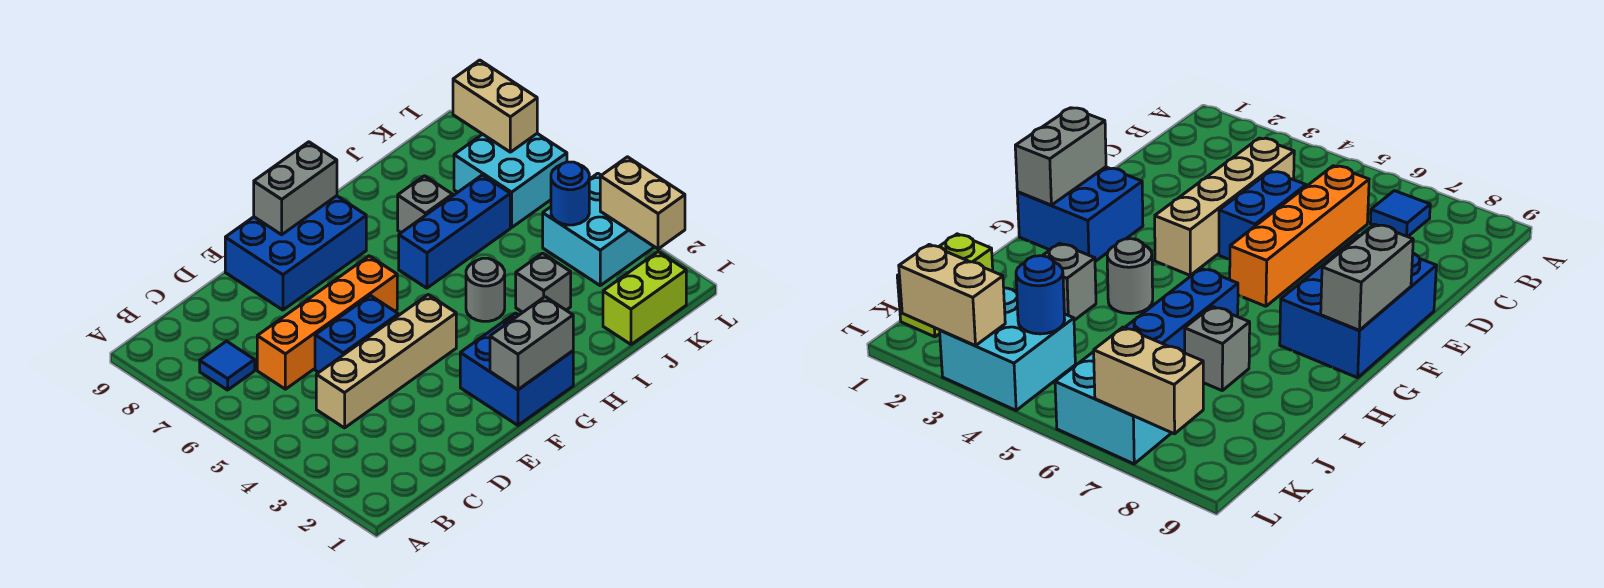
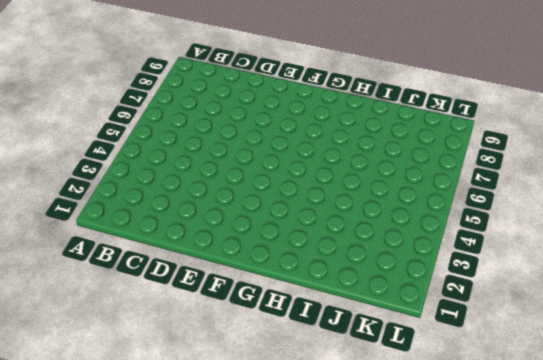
none -> blue 1x1 tile [200,341,255,390]
none -> tan 1x4 brick [316,295,456,428]
none -> orange 1x4 brick [257,256,397,389]

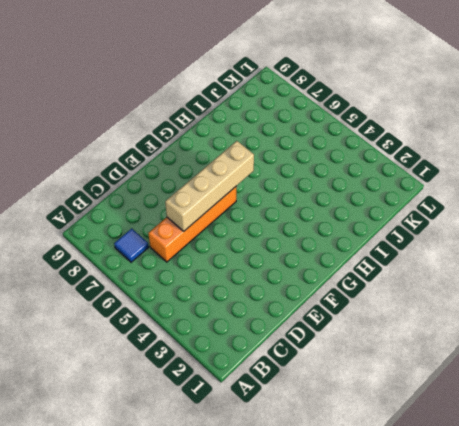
tan 1x4 brick [165,141,254,231] -> tan 1x4 brick moved to [316,295,456,428]
none -> blue 1x2 brick [315,295,398,372]
none -> blue 2x3 brick [225,196,366,310]
none -> blue 2x2 brick [460,313,573,425]

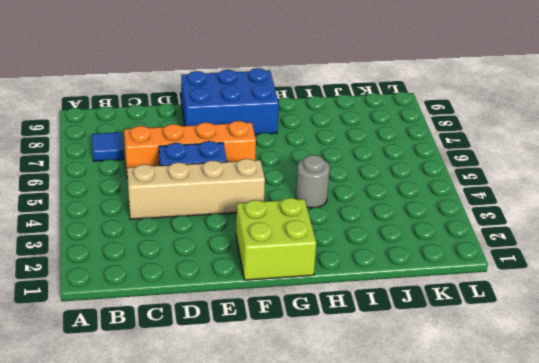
lime 2x2 brick [236,198,316,280] -> blue 2x2 brick [460,313,573,425]
none -> blue 1x3 brick [399,175,510,288]
none -> grey 1x1 brick [516,253,571,312]
none -> grey 1x1 brick [398,176,453,233]

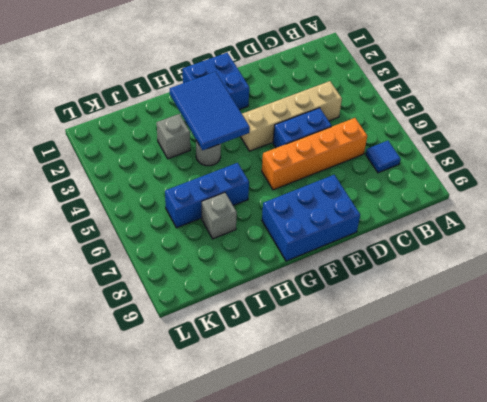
blue 2x3 tile [170,72,250,150] -> none
none -> lime 1x2 brick [603,252,686,344]
none -> cyan 2x2 brick [543,173,654,285]
none -> cyan 2x2 brick [454,134,567,227]

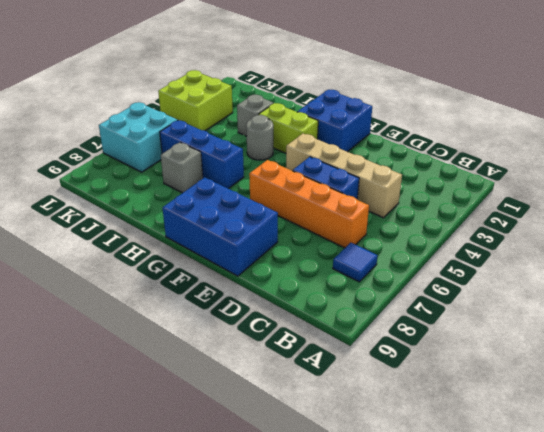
lime 1x2 brick [259,103,318,153] -> lime 1x2 brick moved to [603,252,686,344]
lime 2x2 brick [158,70,233,131] -> cyan 2x2 brick [543,173,654,285]
none -> grey 1x2 brick [490,297,573,390]
none -> grey 1x2 brick [254,142,337,235]
none -> blue 1x1 round brick [551,162,589,225]

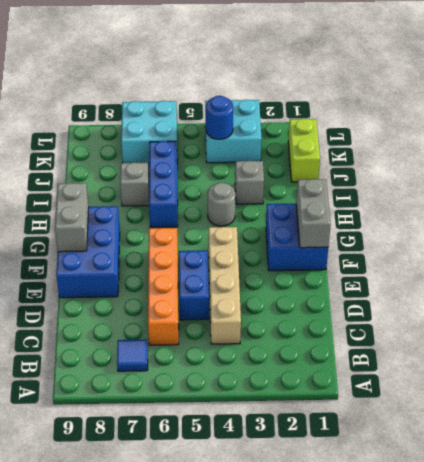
none -> tan 1x2 brick [600,157,685,249]
none -> tan 1x2 brick [453,60,537,152]

